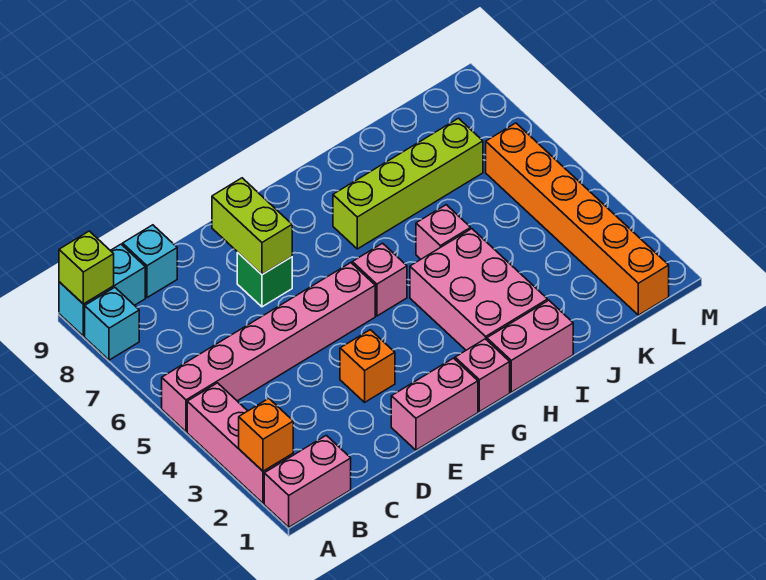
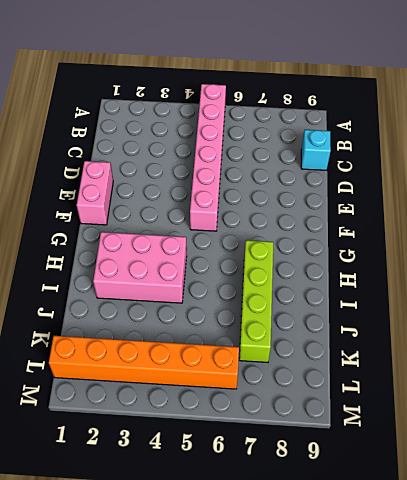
none -> pink 1x2 brick [264,435,351,527]
none -> pink 1x3 brick [187,383,293,503]
none -> cyan 1x1 brick [85,287,139,360]

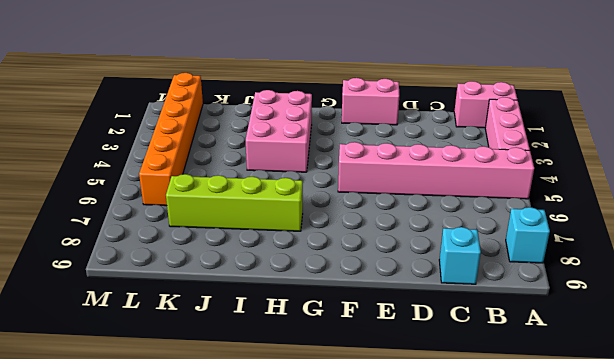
none -> cyan 1x2 brick [59,244,145,336]
none -> orange 1x1 brick [340,330,395,402]
none -> green 1x1 brick [237,253,292,307]

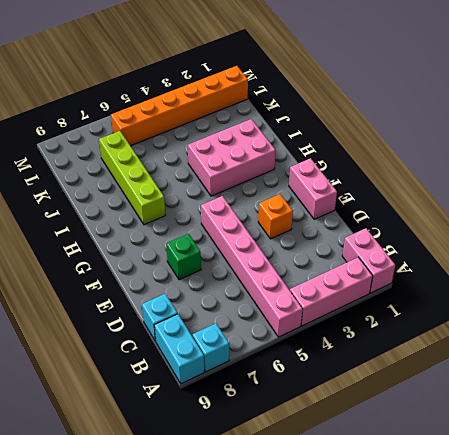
none -> pink 1x1 brick [455,339,510,412]
none -> pink 1x1 brick [352,243,407,316]
none -> pink 1x2 brick [487,300,573,392]

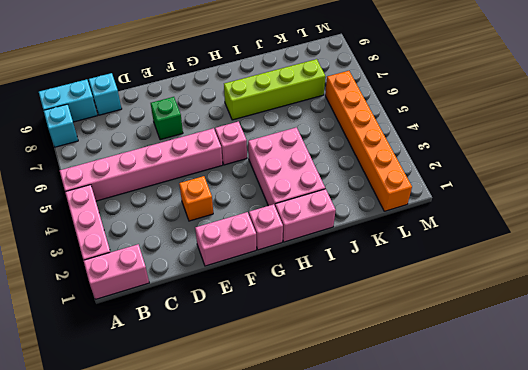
none -> pink 1x1 brick [416,205,471,259]
none -> orange 1x1 brick [239,399,293,471]
none -> lime 1x1 brick [59,231,114,304]

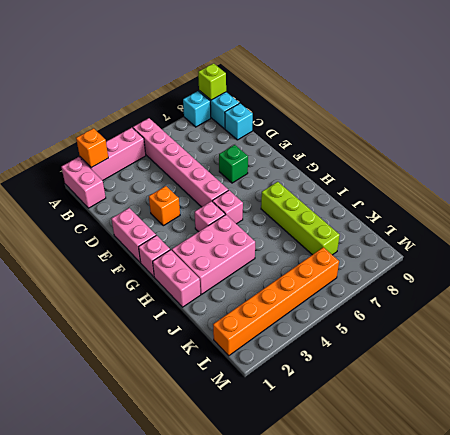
pink 1x1 brick [195,201,225,232] -> pink 1x1 brick moved to [416,205,471,259]
none -> lime 1x2 brick [212,178,292,275]

